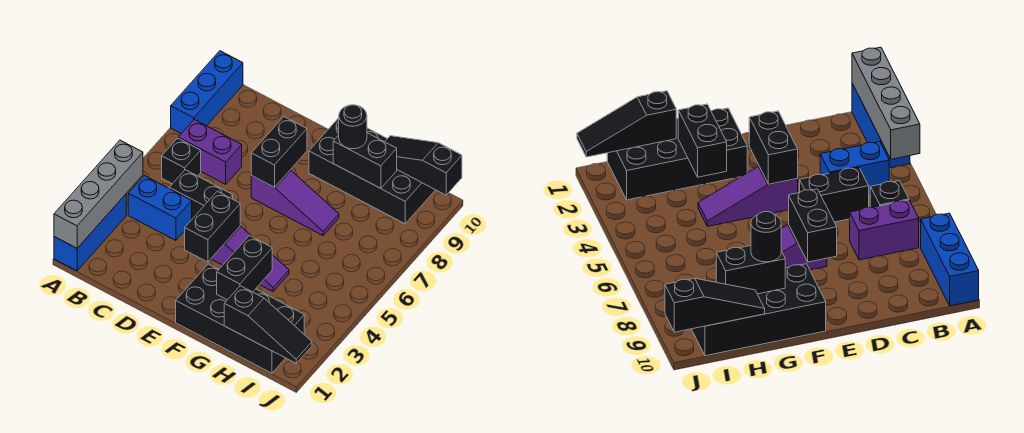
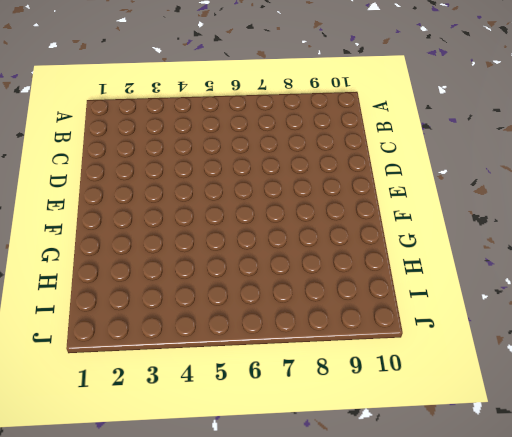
none -> blue 1x3 brick [54,194,126,271]
none -> blue 1x3 brick [171,51,243,134]
none -> blue 1x2 brick [128,176,192,241]

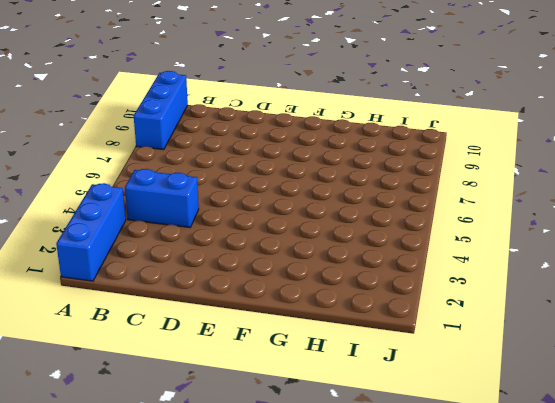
none -> black 1x1 brick [162,138,201,184]
none -> purple 1x2 brick [178,120,242,184]
none -> black 1x2 brick [169,170,233,219]

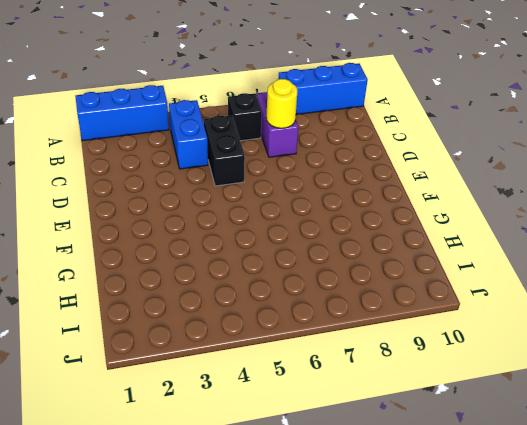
yellow 1x1 round brick [266,79,297,128] -> none
none -> purple 1x3 slope [211,226,289,291]
none -> purple 1x3 slope [251,170,339,235]
none -> black 2x4 brick [176,264,304,373]

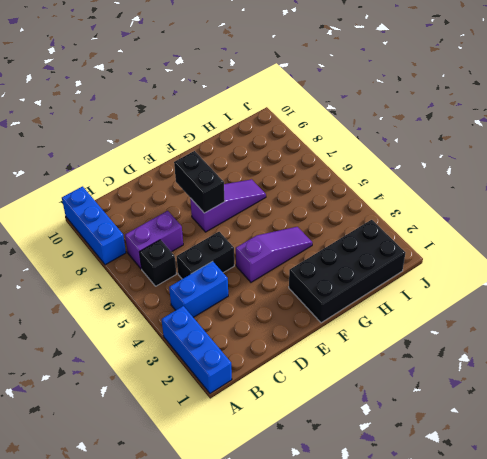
none -> black 2x4 brick [309,118,435,224]
none -> grey 1x4 brick [54,140,143,248]
none -> black 1x2 brick [185,191,240,262]

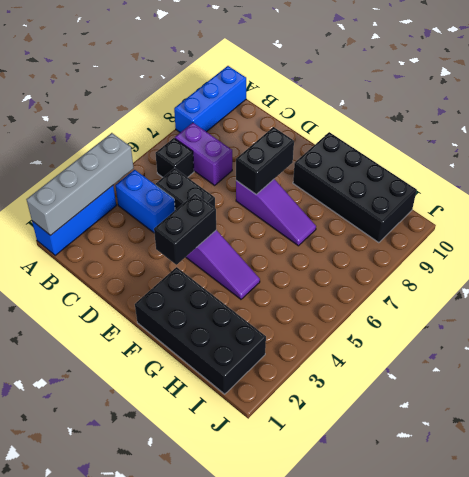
none -> black 1x2 brick [217,236,272,300]
none -> black 1x2 brick [333,133,397,188]
none -> black 1x3 slope [224,286,312,363]

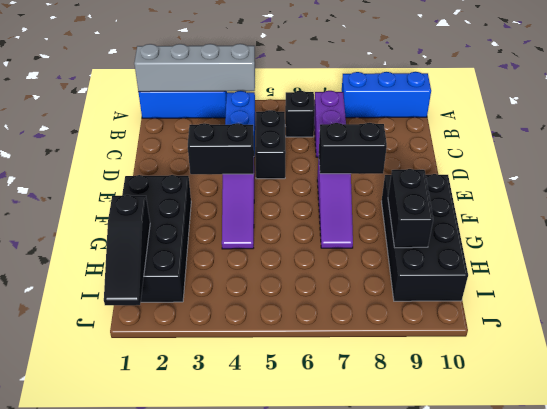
none -> black 1x2 brick [217,236,272,300]
none -> black 1x3 slope [385,136,462,195]
none -> black 1x1 round brick [339,105,367,149]

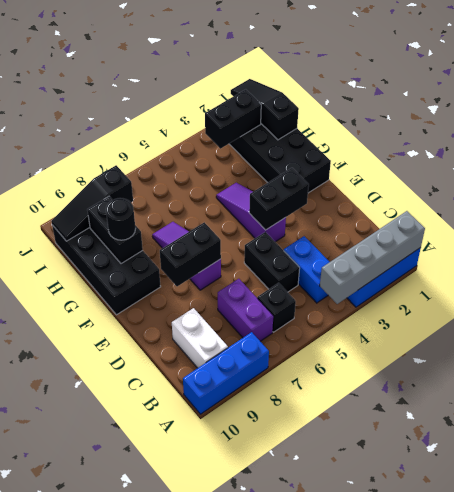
white 1x2 brick [172,308,228,368] -> none
black 1x2 brick [205,89,261,149] -> black 1x2 brick moved to [217,236,272,300]
black 1x3 slope [51,165,133,241] -> black 1x3 slope turned to [385,136,462,195]

